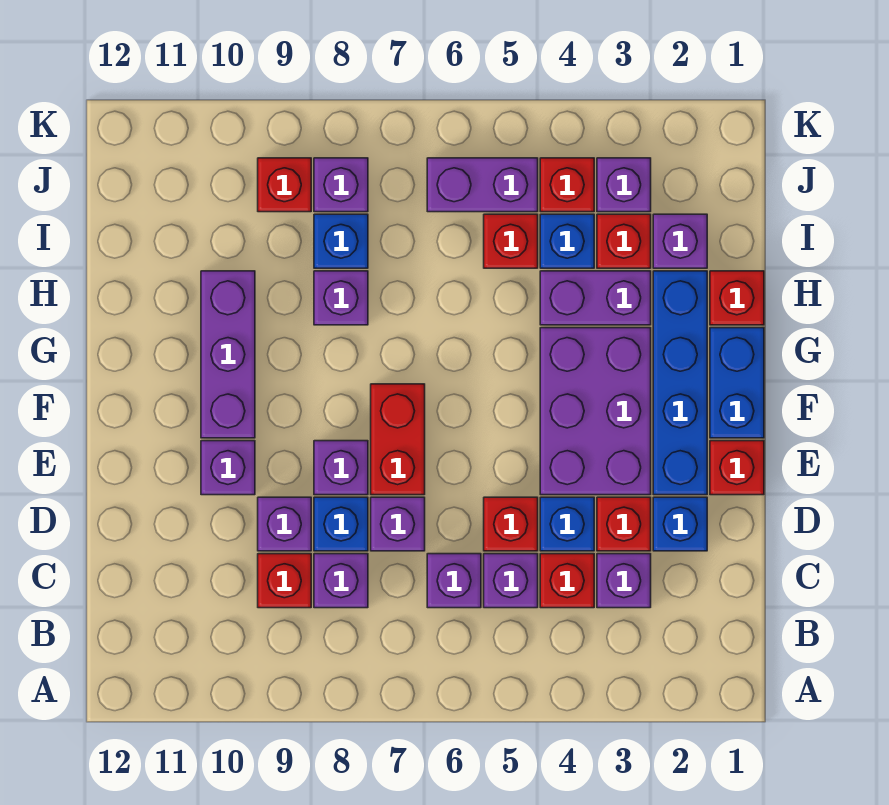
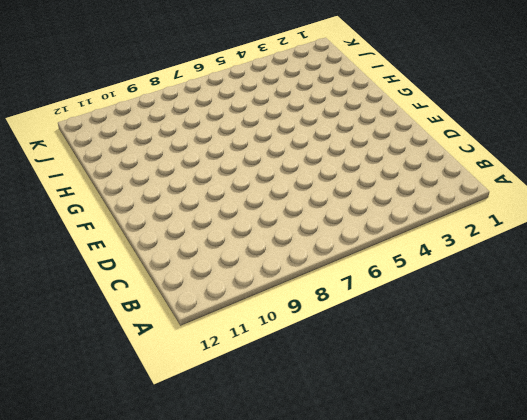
none -> purple 1x1 brick [597,554,651,608]
none -> red 1x1 brick [540,554,594,608]
none -> purple 1x1 brick [484,554,538,608]
none -> purple 1x1 brick [427,554,481,608]

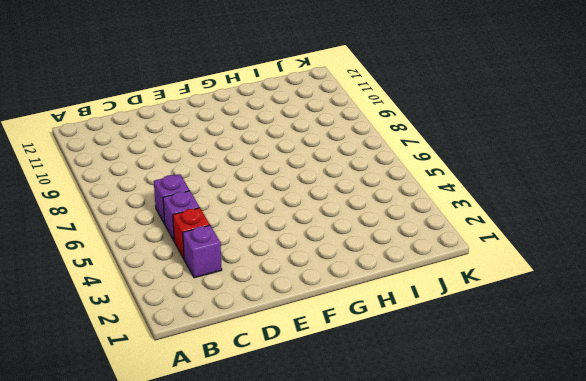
none -> purple 1x1 brick [314,554,368,608]
none -> red 1x1 brick [258,554,311,608]
none -> blue 1x1 brick [653,497,707,551]
none -> red 1x1 brick [597,497,651,551]

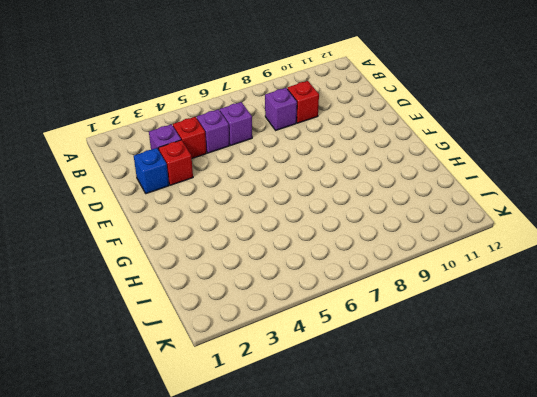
none -> blue 1x1 brick [540,497,594,551]
none -> red 1x1 brick [484,497,538,551]
none -> purple 1x1 brick [371,497,425,551]
none -> blue 1x1 brick [314,497,368,551]

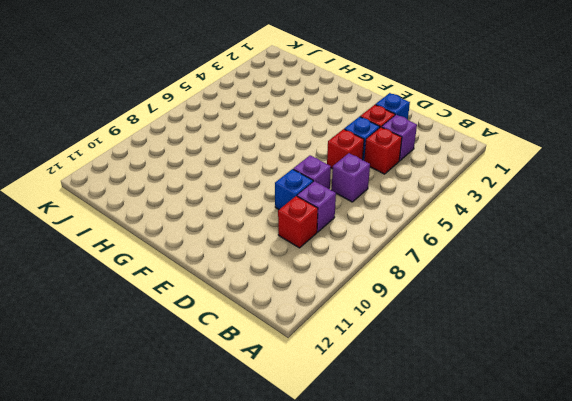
none -> purple 1x1 brick [484,554,538,608]
none -> purple 1x1 brick [258,497,311,551]
none -> red 1x1 brick [710,441,764,495]
none -> blue 1x4 brick [653,271,707,495]

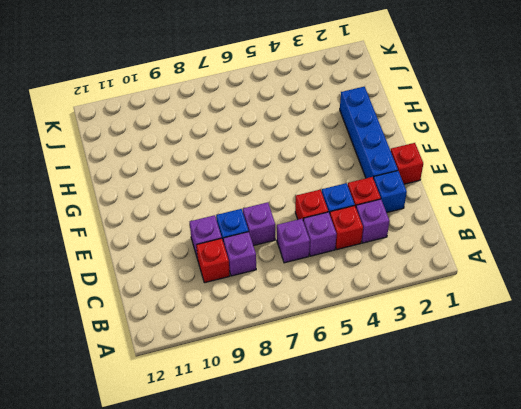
none -> purple 2x3 brick [540,328,651,495]
none -> red 1x2 brick [371,384,425,495]
none -> purple 1x1 brick [314,441,368,495]
none -> purple 1x1 brick [201,441,255,495]

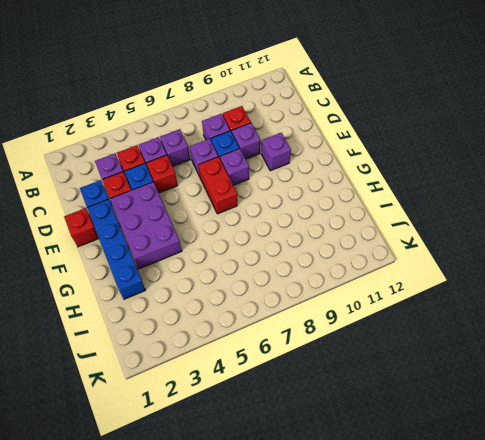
none -> blue 1x2 brick [710,328,764,438]
none -> purple 1x3 brick [201,271,255,438]
none -> red 1x1 brick [710,271,764,325]
none -> purple 1x2 brick [540,271,651,325]

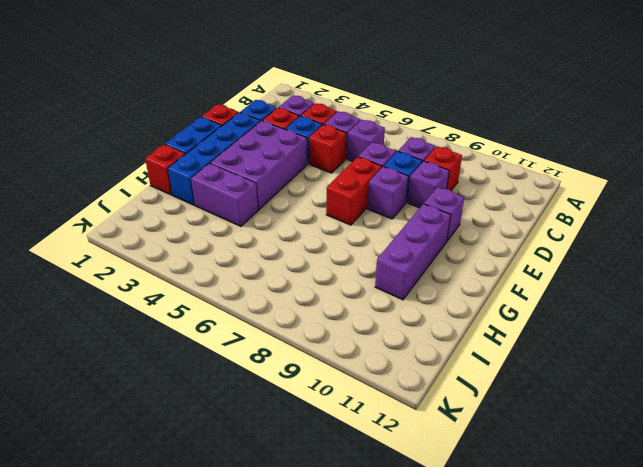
none -> purple 1x1 brick [314,271,368,325]
none -> purple 1x1 brick [653,214,707,268]
none -> red 1x1 brick [597,214,651,268]
none -> blue 1x1 brick [540,214,594,268]

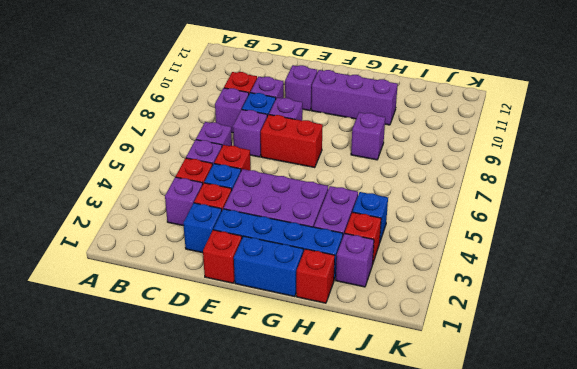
none -> red 1x1 brick [484,214,538,268]
none -> blue 1x1 brick [314,214,368,268]
none -> purple 1x1 brick [597,158,651,212]
none -> red 1x1 brick [540,158,594,212]

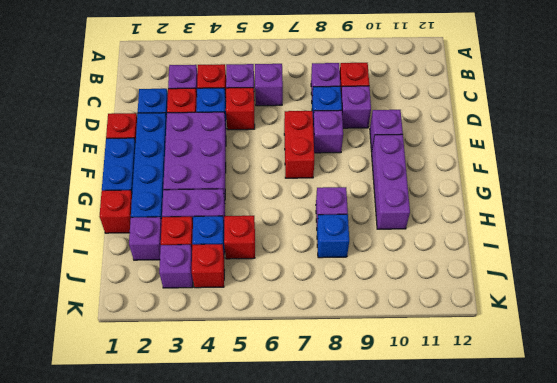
none -> purple 1x1 brick [371,497,425,551]
none -> purple 1x2 brick [427,158,538,212]
none -> purple 1x1 brick [314,158,368,212]
none -> red 1x1 brick [258,158,311,212]

